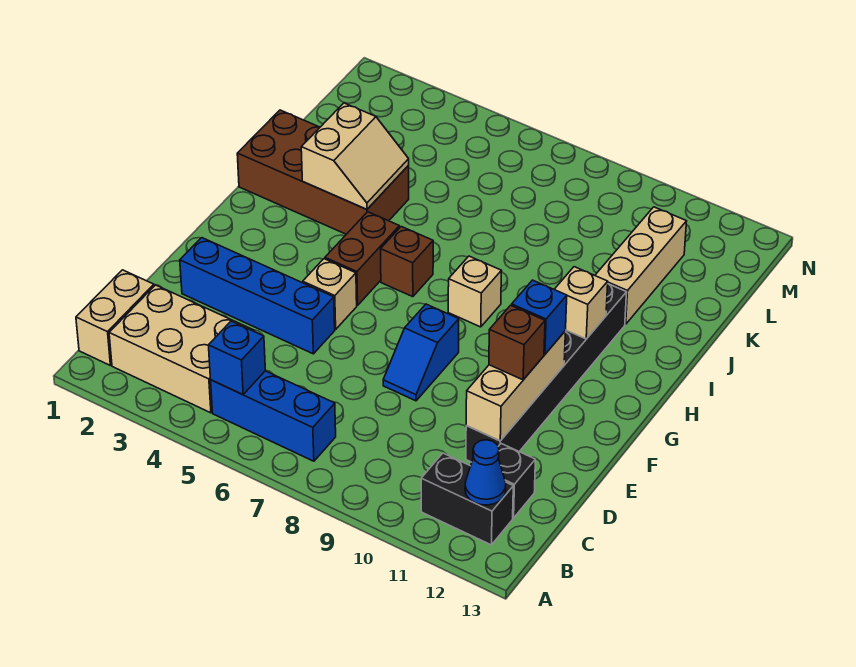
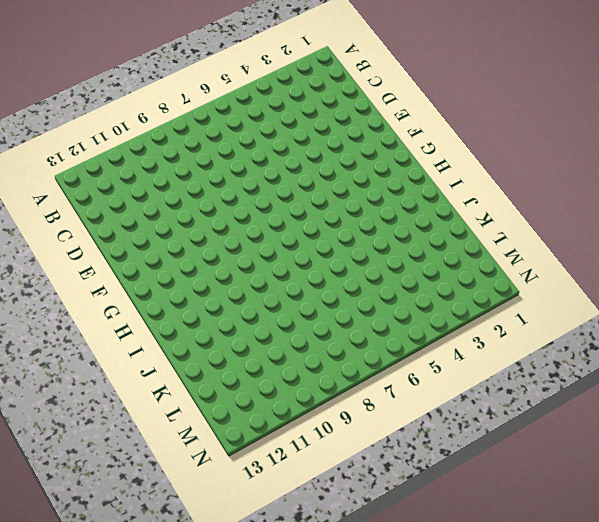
none -> tan 1x2 brick [76,270,154,365]
none -> tan 2x3 brick [109,285,255,413]
none -> blue 1x3 brick [211,371,336,461]

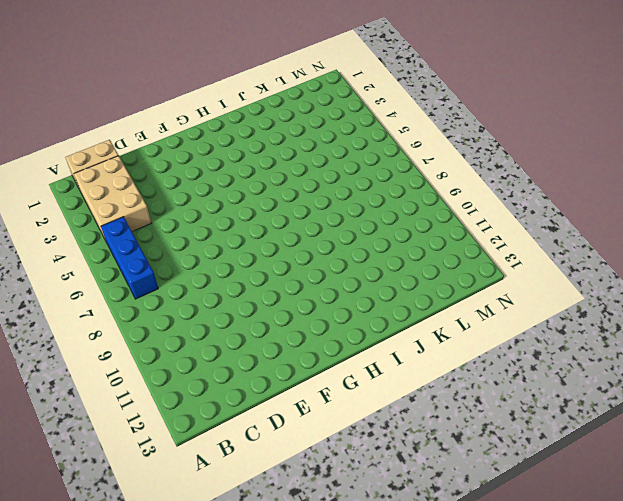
none -> black 1x2 brick [421,453,513,545]
none -> black 1x1 brick [498,444,535,518]
none -> black 1x6 brick [466,284,627,462]

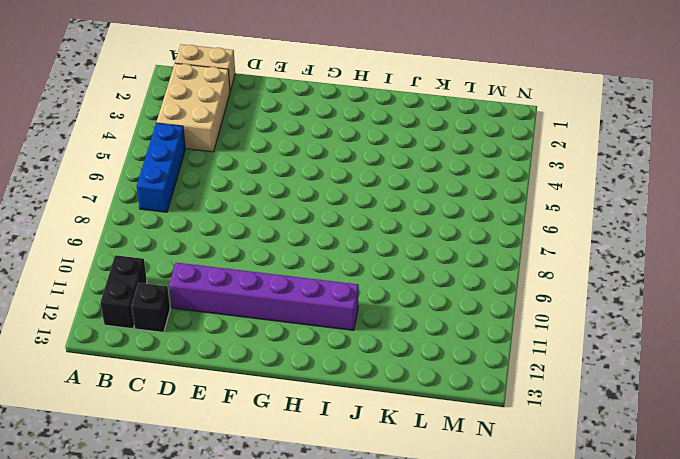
purple 1x6 brick [169,263,359,330] -> black 1x6 brick [466,284,627,462]
none -> blue 1x4 brick [180,238,335,354]
none -> blue 1x2 slope [383,304,459,401]
none -> tan 1x1 brick [303,259,357,329]

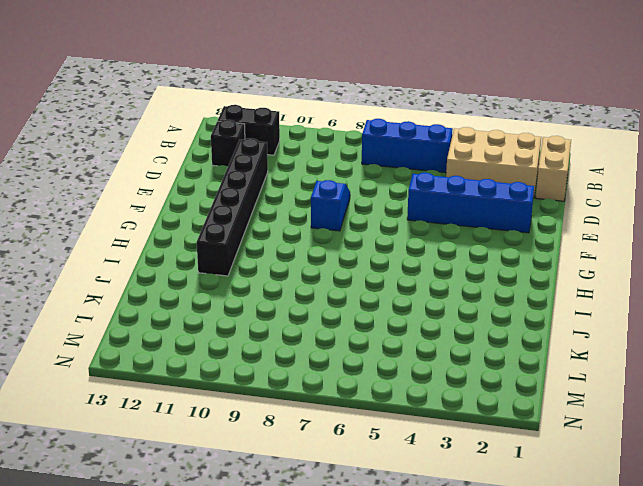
none -> tan 1x1 brick [303,259,357,329]
none -> brown 1x2 brick [325,212,399,305]
none -> brown 1x1 brick [381,227,433,297]

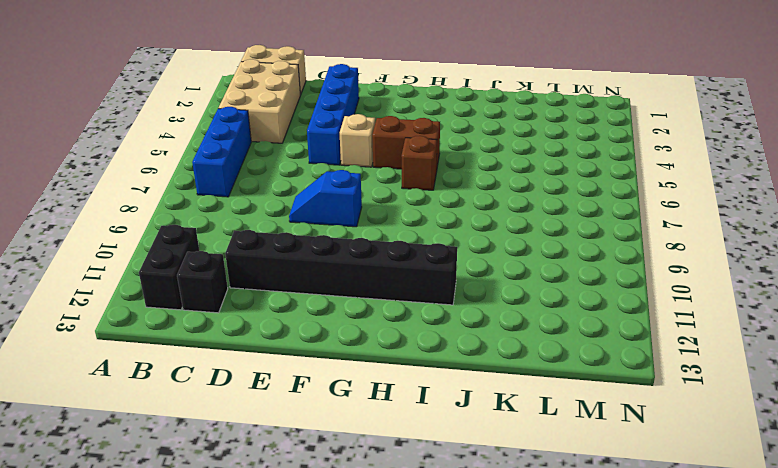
none -> tan 1x1 brick [448,256,501,327]
none -> brown 2x4 brick [237,110,409,234]
none -> tan 1x3 brick [595,207,687,324]

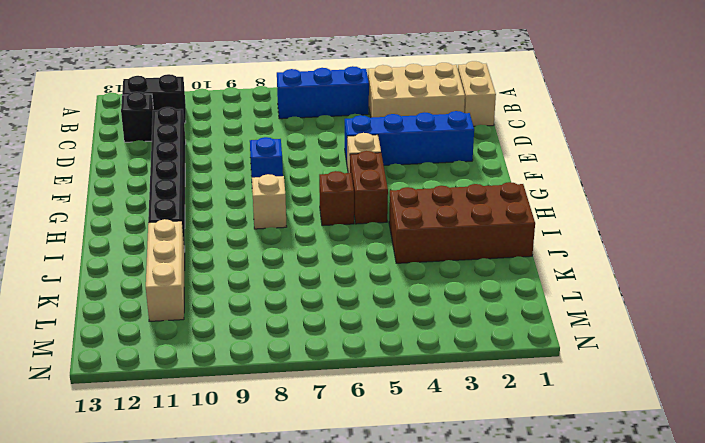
none -> blue 1x1 brick [208,321,265,395]
none -> blue 1x1 cone [465,440,506,505]
none -> tan 1x3 brick [466,332,565,441]

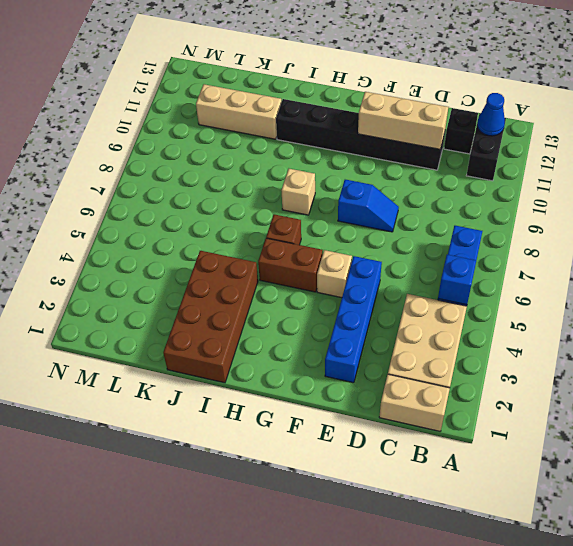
none -> tan 1x1 brick [554,267,608,339]
none -> tan 2x2 slope [301,103,409,209]
none -> brown 1x1 brick [489,305,545,380]

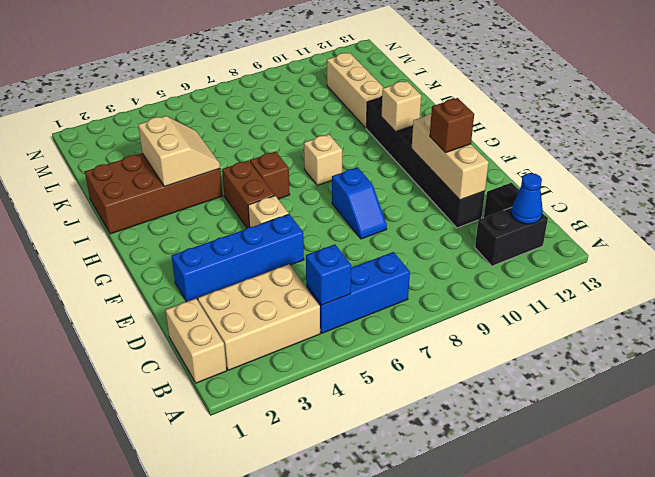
none -> blue 1x1 brick [512,280,567,354]

